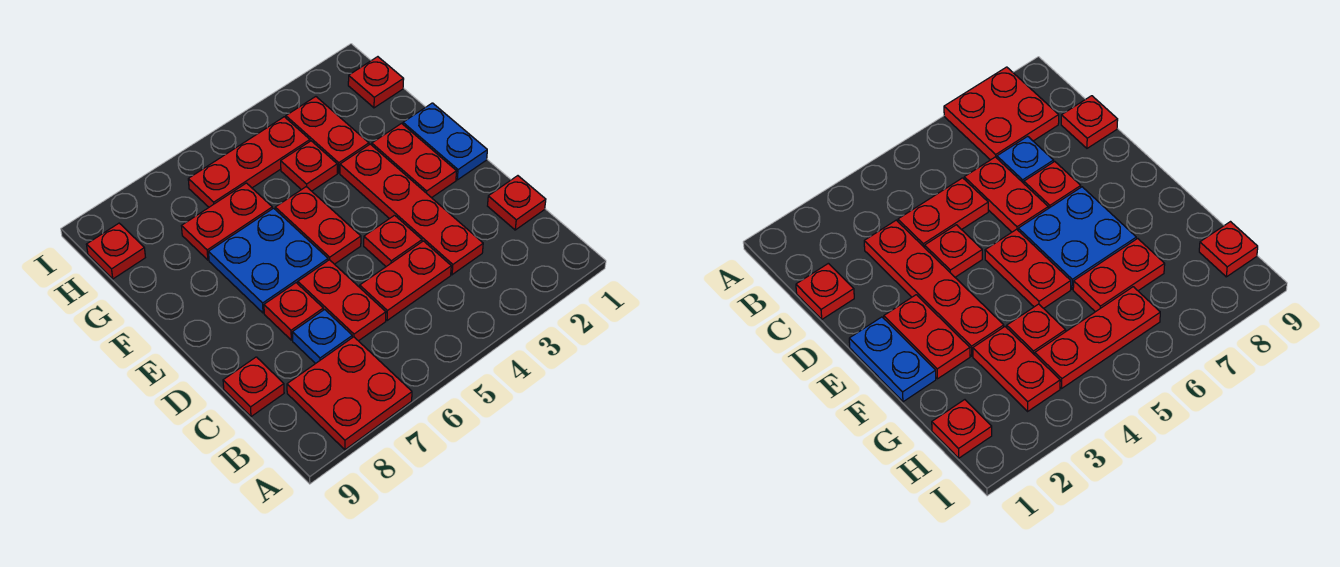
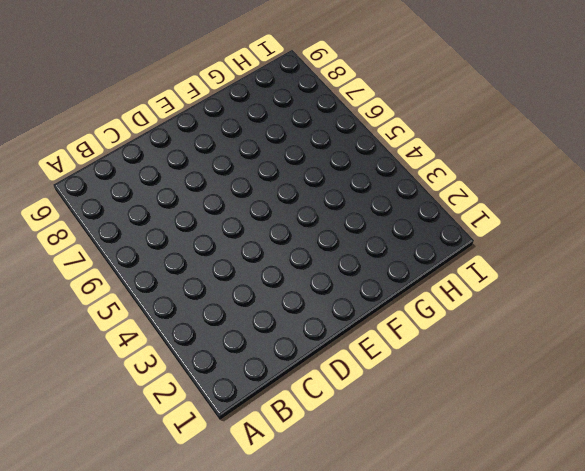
none -> red 2x2 plate [287,337,412,450]
none -> red 1x1 plate [488,176,546,230]
none -> red 1x4 plate [340,144,483,275]

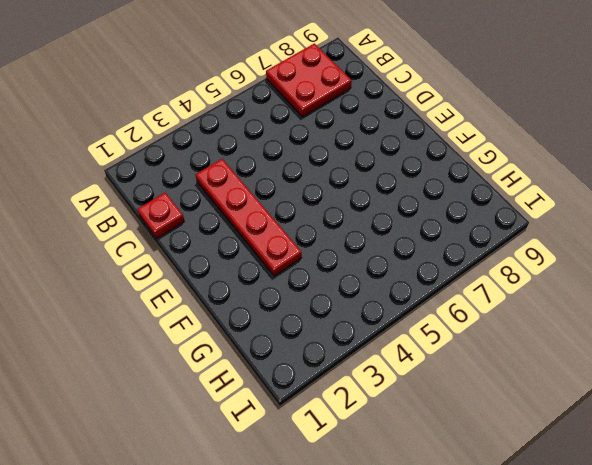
none -> red 1x2 plate [360,241,451,321]
none -> red 1x2 plate [298,260,386,341]
none -> blue 1x1 plate [292,309,352,364]

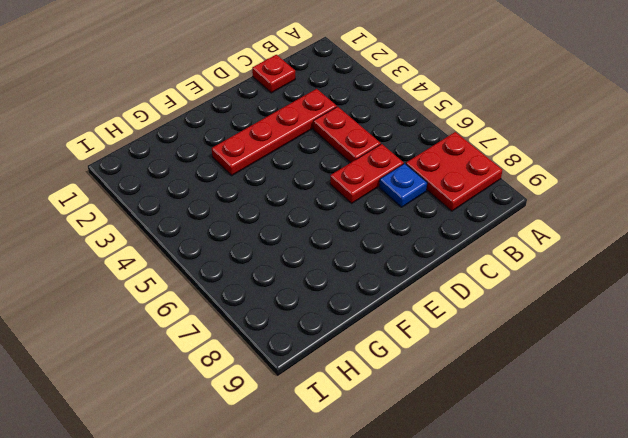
none -> red 1x1 plate [223,357,284,417]
none -> red 1x1 plate [364,215,422,266]
none -> red 1x1 plate [264,283,323,340]

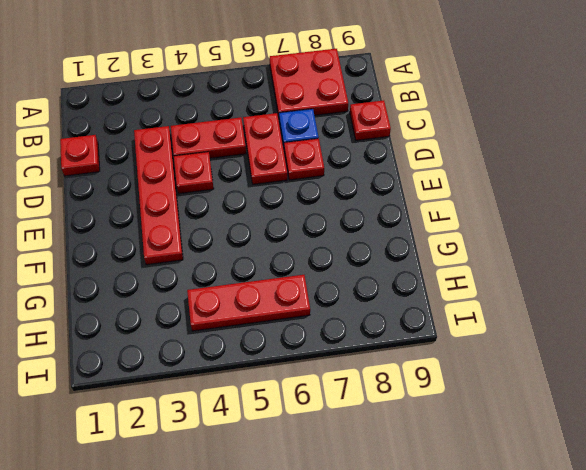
none -> blue 1x2 plate [403,103,487,180]
none -> red 1x2 plate [372,124,457,198]
none -> red 1x2 plate [275,187,361,264]

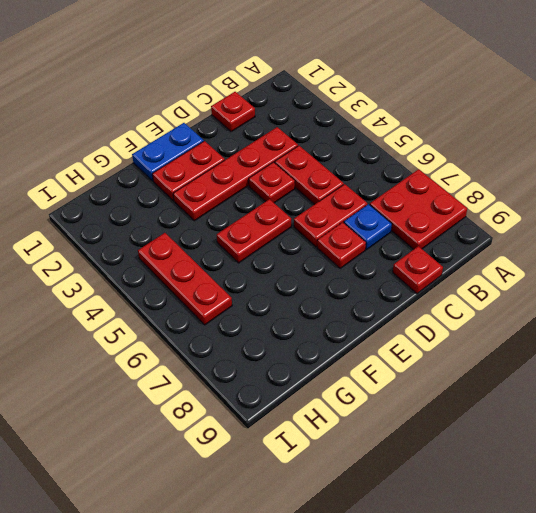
none -> blue 2x2 plate [209,208,328,313]
none -> red 1x2 plate [286,97,369,173]
none -> red 1x1 plate [281,141,337,191]

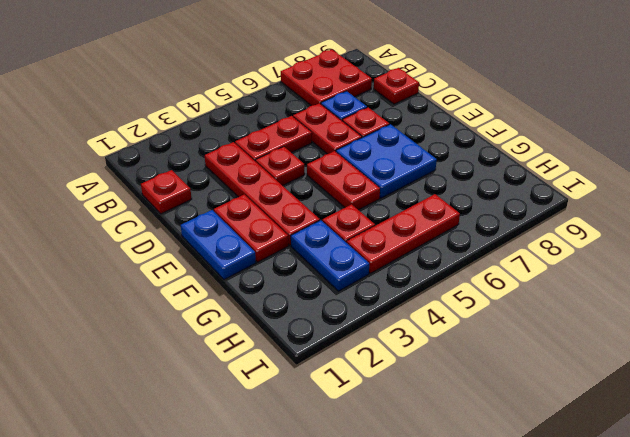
blue 1x2 plate [291,220,369,291] -> red 1x2 plate [286,97,369,173]
none -> red 1x2 plate [182,183,272,260]
none -> red 1x1 plate [348,57,404,108]
none -> red 1x1 plate [86,223,145,279]

